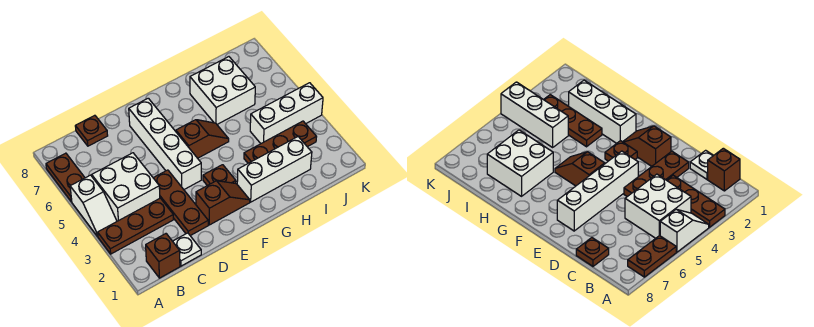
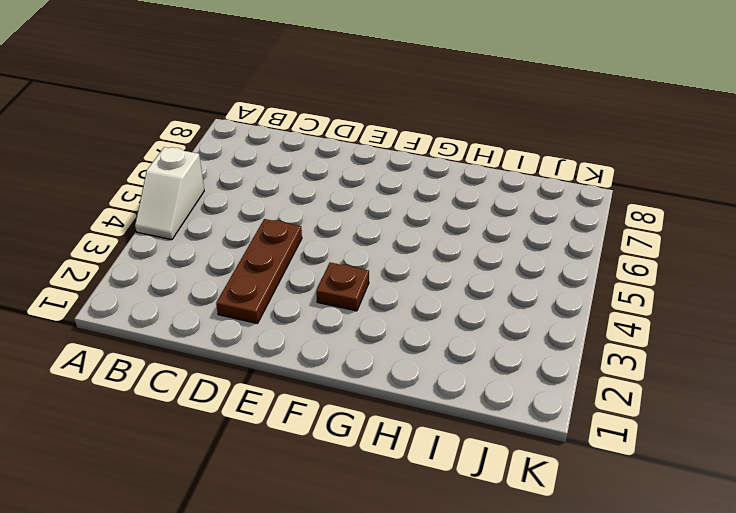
none -> brown 1x3 plate [98,198,174,254]
none -> brown 1x2 plate [46,153,85,202]
none -> brown 1x1 brick [146,234,180,278]

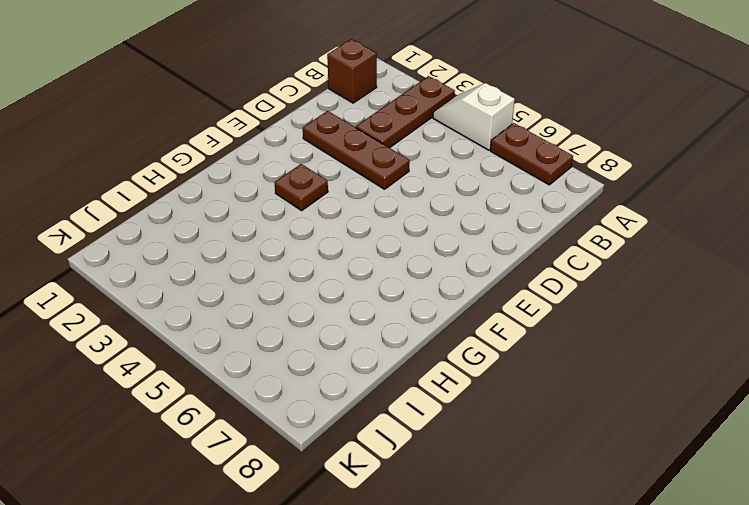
none -> white 2x2 brick [92,153,160,221]
none -> white 1x1 plate [173,233,201,266]
none -> brown 1x1 plate [75,115,108,146]

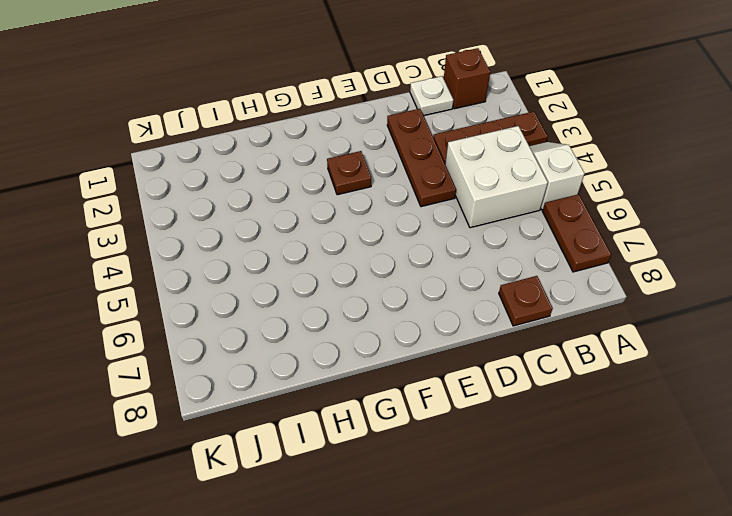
none -> brown 1x2 slope [196,181,250,225]
none -> white 1x4 brick [129,98,201,189]
none -> brown 1x2 slope [176,120,229,158]

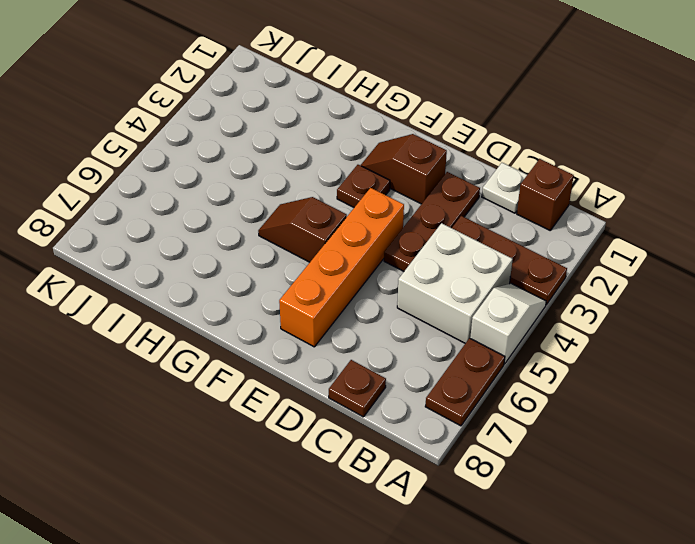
orange 1x4 brick [279,188,404,347] -> white 1x4 brick [129,98,201,189]
none -> white 1x3 brick [237,137,312,202]
none -> brown 1x3 plate [244,121,316,163]
none -> white 2x2 brick [190,57,255,124]

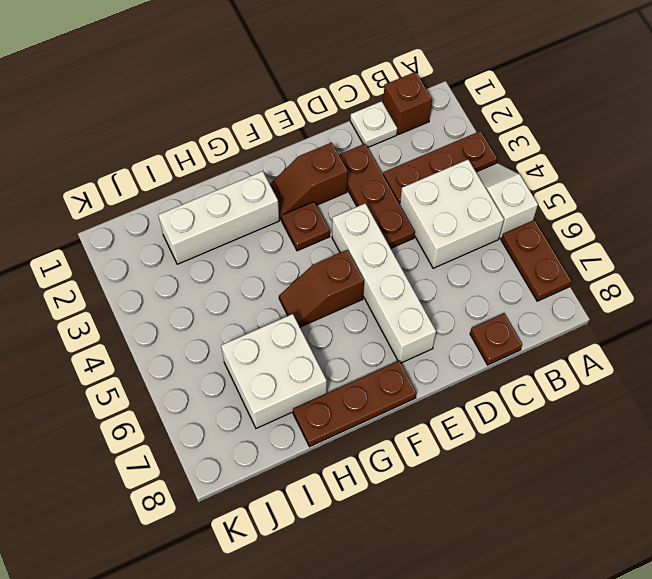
brown 1x3 plate [293,361,417,447] -> brown 1x3 plate moved to [244,121,316,163]
none -> white 1x3 brick [250,83,323,144]

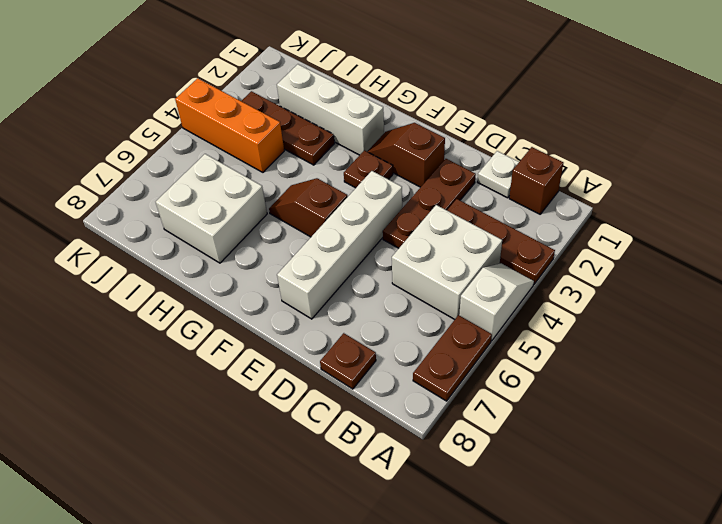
orange 1x3 brick [175,78,284,172] -> white 1x3 brick [250,83,323,144]

